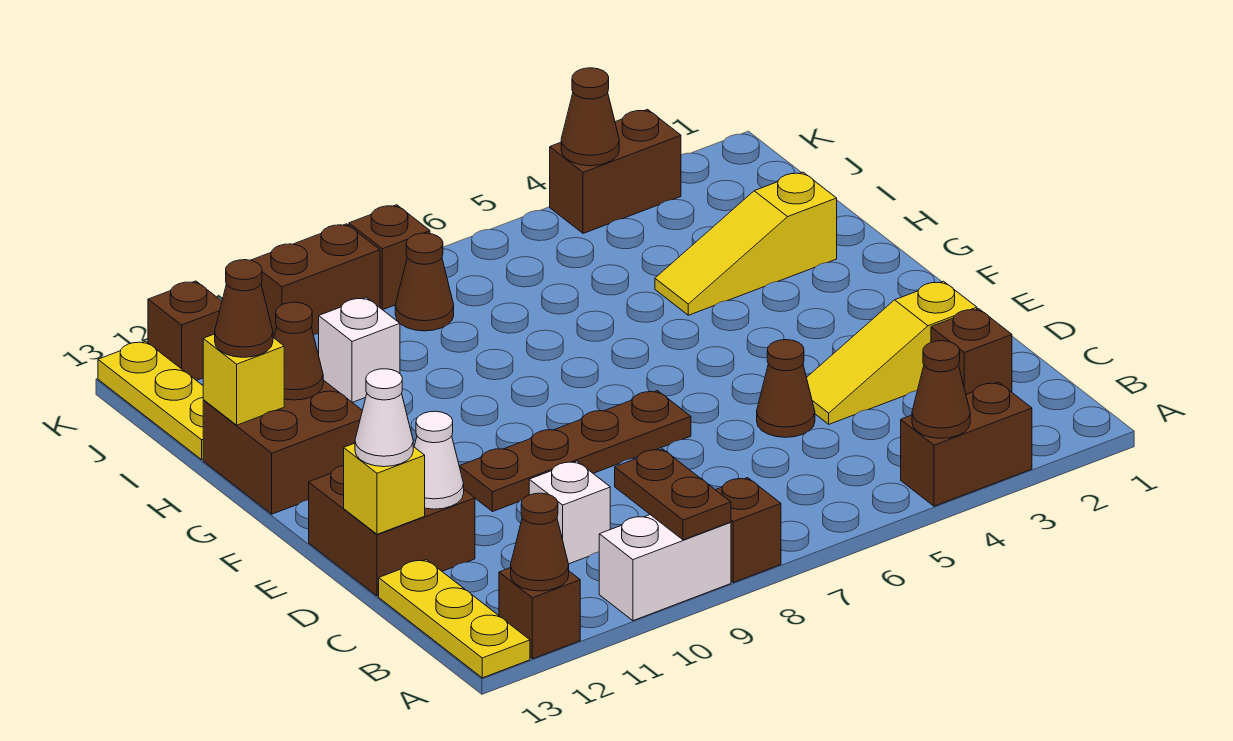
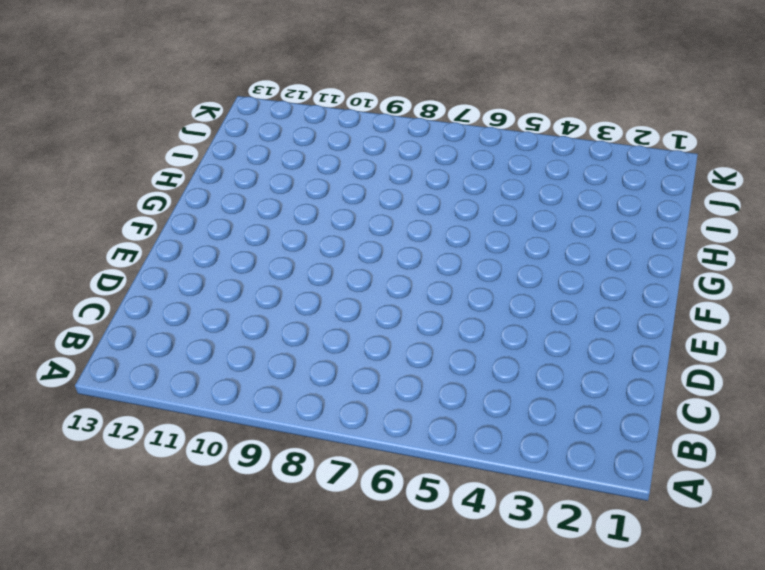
none -> brown 1x2 brick [901,382,1032,506]
none -> brown 1x1 brick [716,478,781,582]
none -> white 1x2 brick [599,515,731,621]
none -> brown 1x1 brick [499,568,580,659]

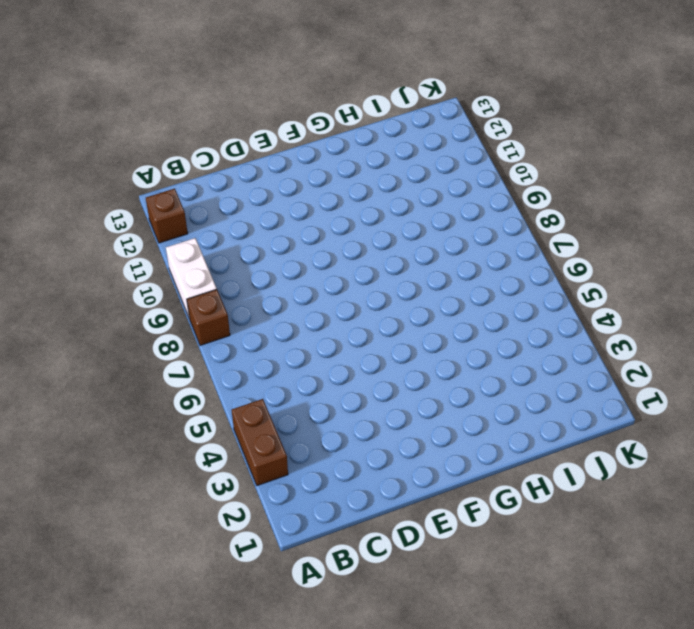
none -> yellow 1x3 plate [379,560,530,678]
none -> brown 1x1 brick [931,309,1012,394]
none -> white 1x1 brick [529,461,610,564]
none -> yellow 1x3 slope [807,281,977,424]

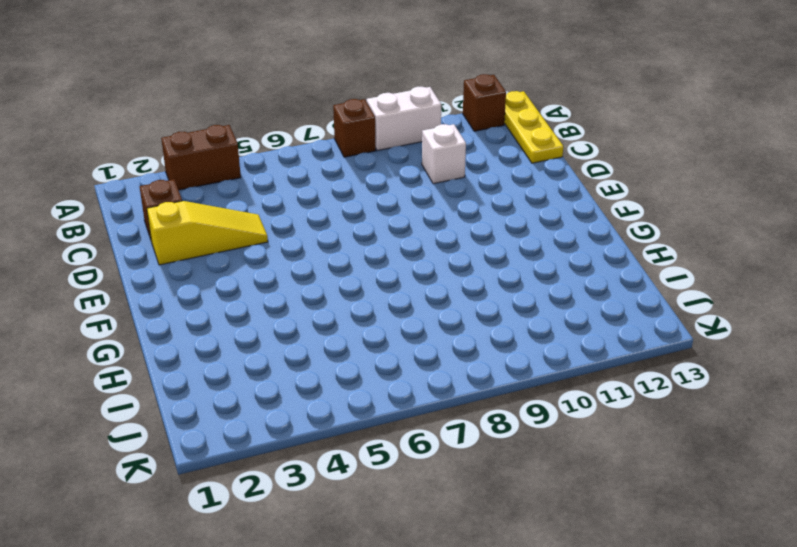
none -> brown 1x1 cone [757,340,815,437]
none -> brown 2x2 brick [309,465,475,596]
none -> brown 1x4 plate [459,391,691,512]
none -> brown 2x2 brick [203,380,362,514]

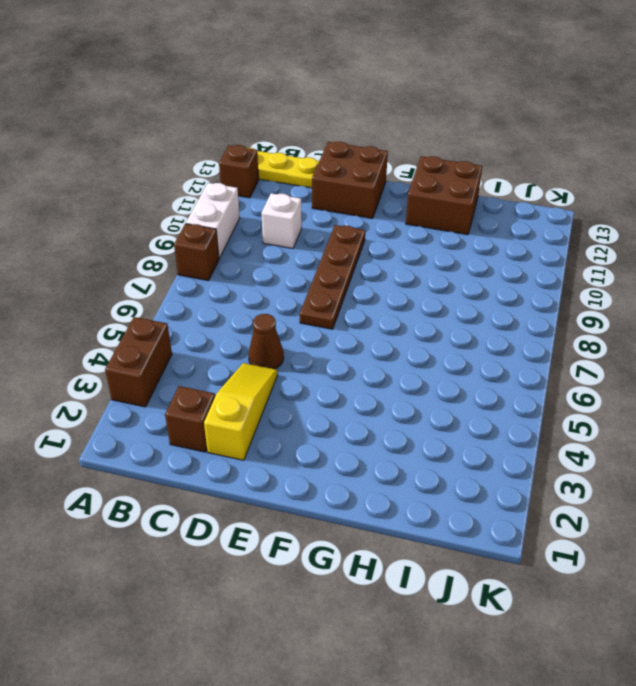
none -> yellow 1x3 slope [655,172,837,315]
none -> white 1x1 brick [319,298,400,402]
none -> yellow 1x3 plate [98,341,203,460]
none -> brown 1x1 cone [395,233,454,331]

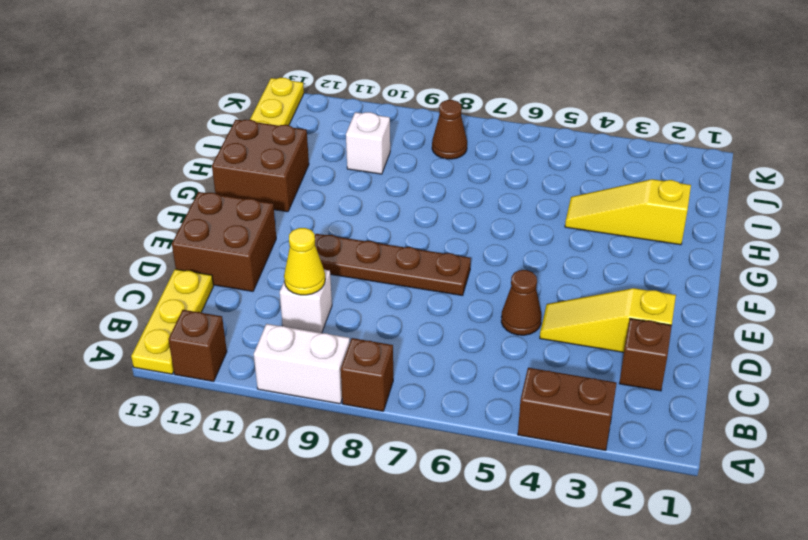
yellow 1x1 cone [284,228,325,295] -> none
none -> brown 1x2 brick [550,109,681,233]
none -> brown 1x1 brick [349,205,430,310]
none -> brown 1x2 brick [251,224,380,338]
none -> brown 1x1 brick [148,281,222,381]

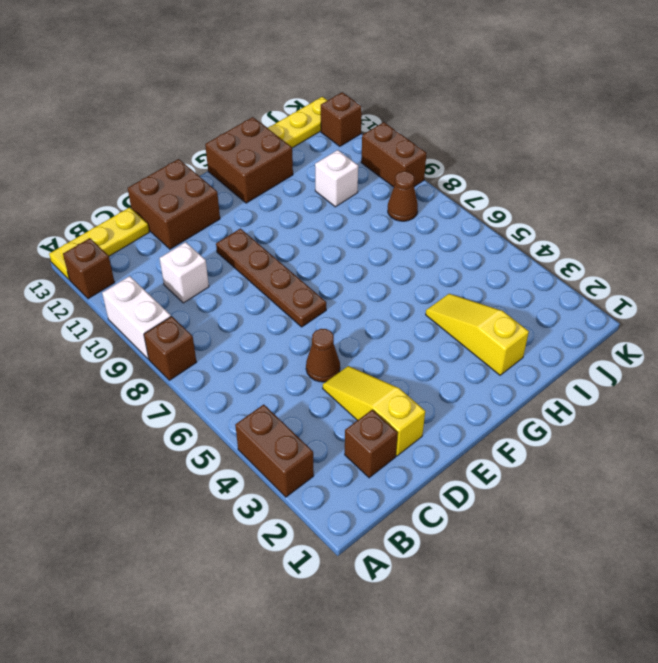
none -> brown 1x2 brick [550,109,681,233]
none -> brown 1x1 brick [349,205,430,310]
none -> brown 1x1 cone [912,341,970,438]
none -> brown 1x2 plate [615,449,731,540]

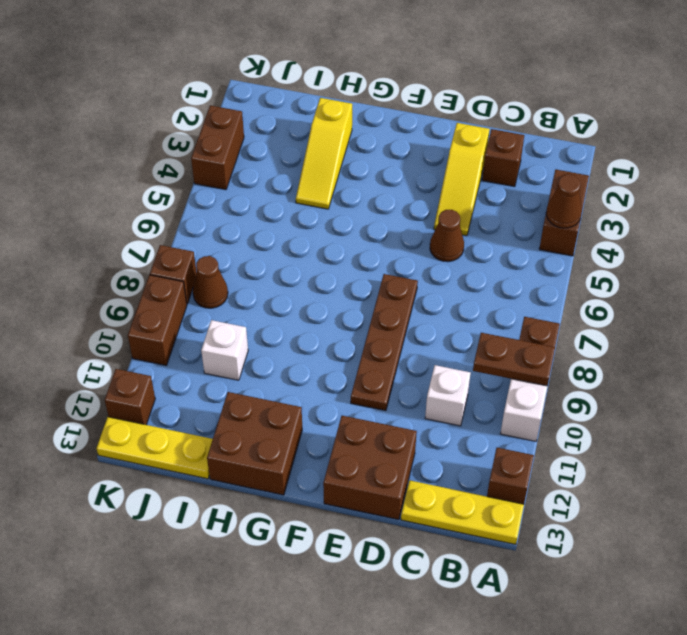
none -> brown 1x1 cone [511,493,569,591]
none -> white 1x1 cone [414,411,464,509]
none -> yellow 1x1 brick [344,443,425,534]
none -> brown 1x1 cone [274,302,323,400]

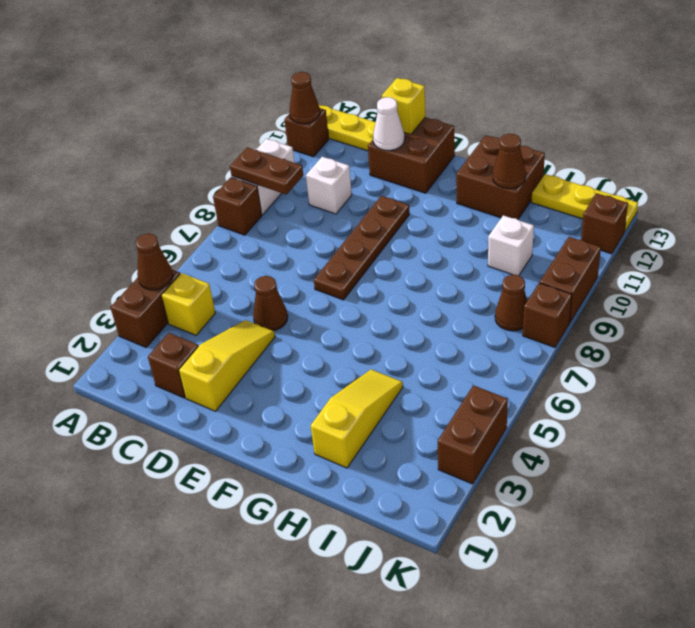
yellow 1x1 brick [161,273,215,335] -> yellow 1x1 brick moved to [203,334,284,425]
none -> brown 1x1 cone [561,68,619,166]
none -> white 1x1 cone [355,369,413,467]
none -> brown 1x1 cone [215,260,273,357]

